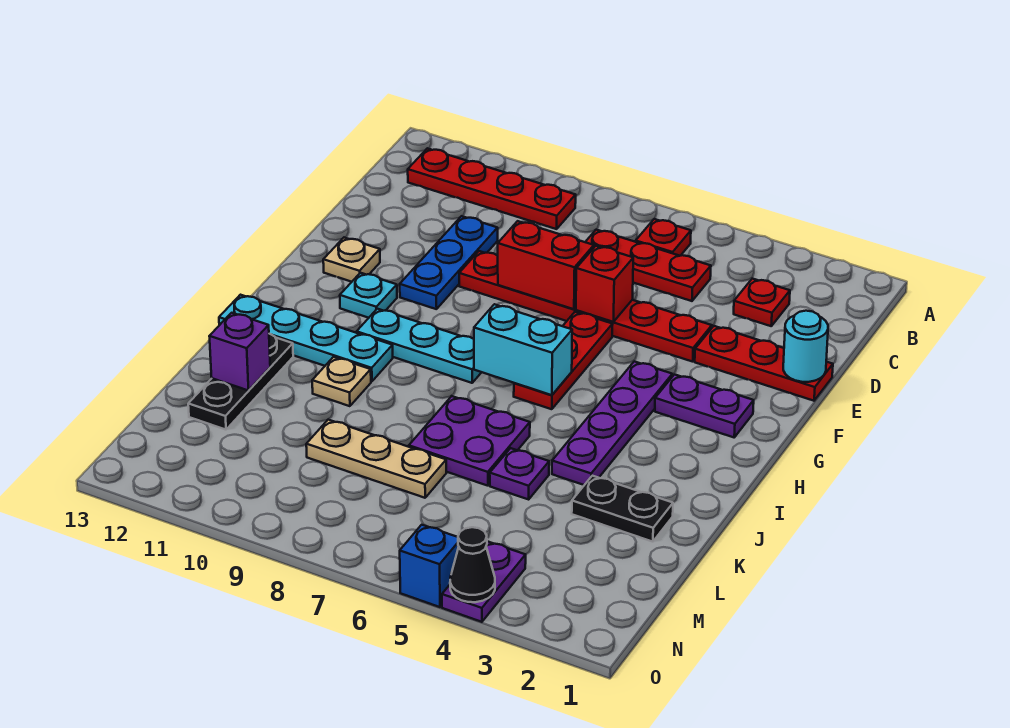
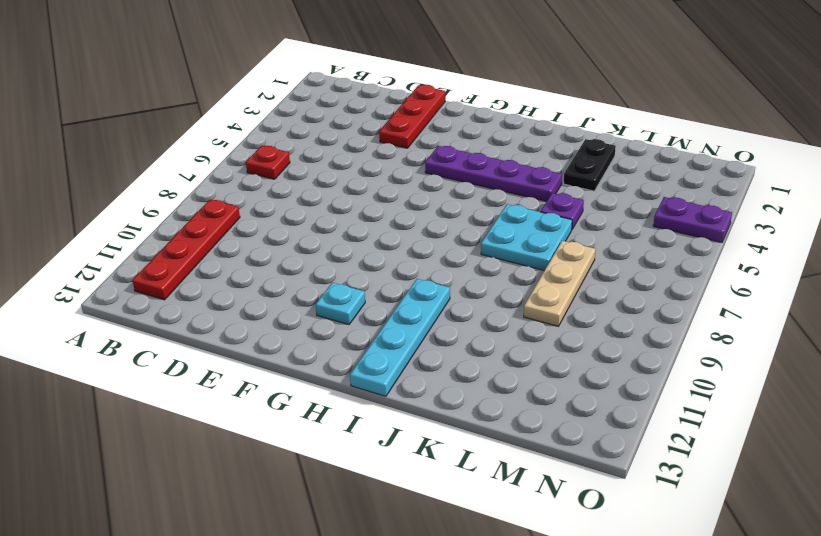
cyan 2x2 plate [481,204,572,271] -> purple 2x2 plate [409,396,530,486]
none -> red 1x1 plate [734,279,790,326]
none -> red 1x3 plate [586,230,711,301]
none -> blue 1x3 plate [400,216,498,309]

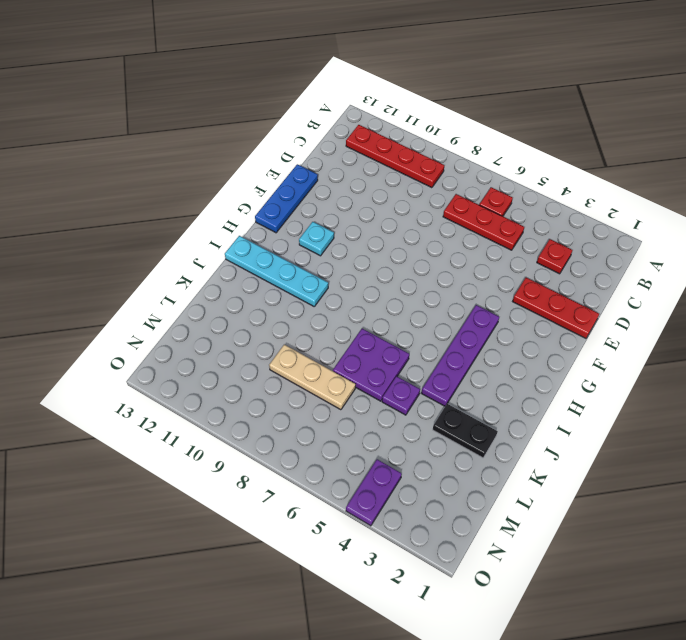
blue 1x3 plate [255,164,318,233] -> blue 1x3 plate moved to [400,216,498,309]
none -> red 1x6 plate [459,251,712,362]
none -> red 1x3 plate [514,312,613,409]
none -> tan 1x1 plate [323,238,380,282]

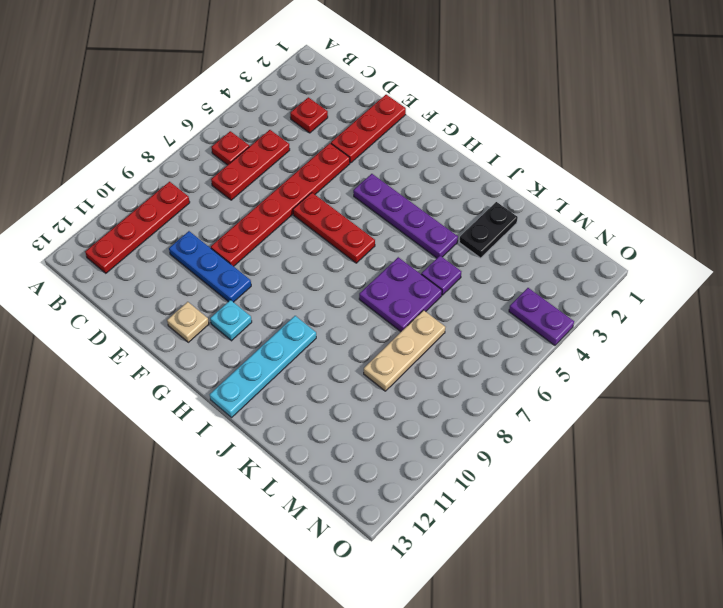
none -> purple 1x2 plate [655,375,754,437]
none -> cyan 1x3 plate [357,309,481,383]
none -> tan 1x1 plate [312,357,371,406]

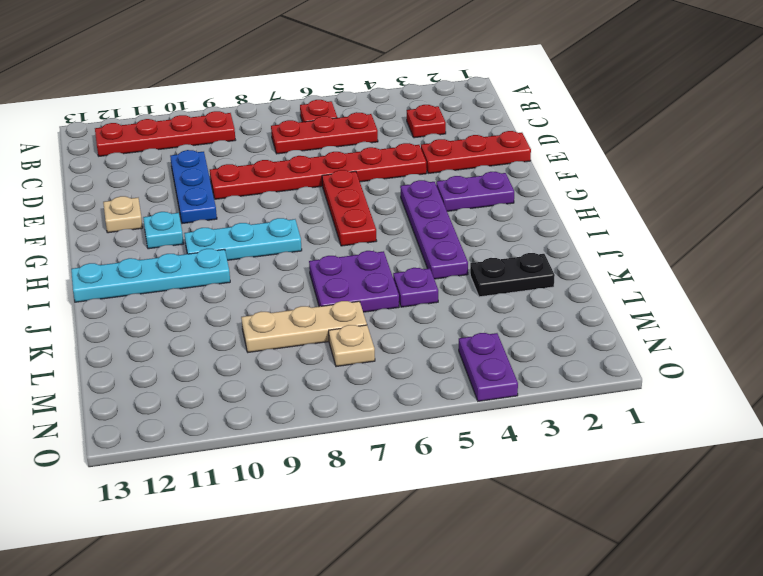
tan 1x1 plate [329,325,375,367] -> tan 1x1 plate moved to [312,357,371,406]
none -> black 1x3 plate [188,334,293,430]
none -> blue 1x1 brick [400,525,459,607]
none -> cyan 1x1 round brick [783,311,828,382]

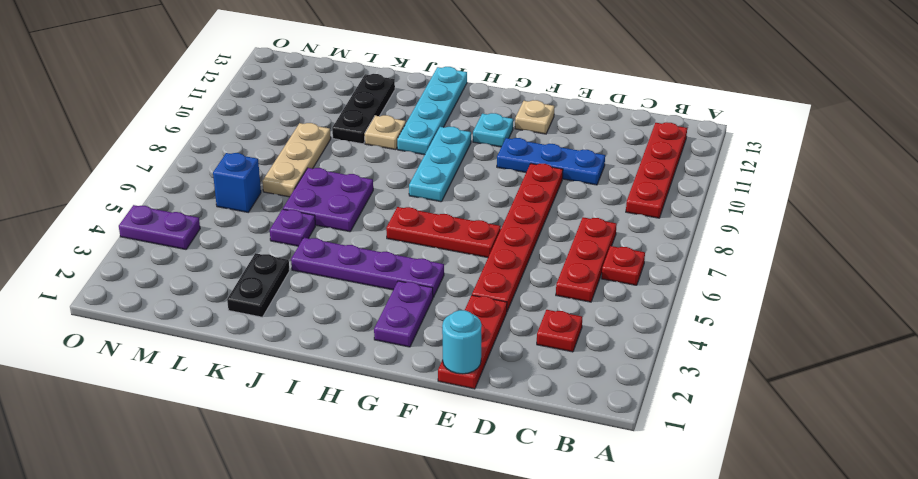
black 1x3 plate [332,74,395,144] -> black 1x3 plate turned to [188,334,293,430]
blue 1x1 brick [213,153,261,212] -> blue 1x1 brick moved to [400,525,459,607]
none -> red 1x1 brick [576,246,633,322]
none -> red 1x2 brick [498,221,594,309]
none -> cyan 1x2 brick [474,304,572,395]

